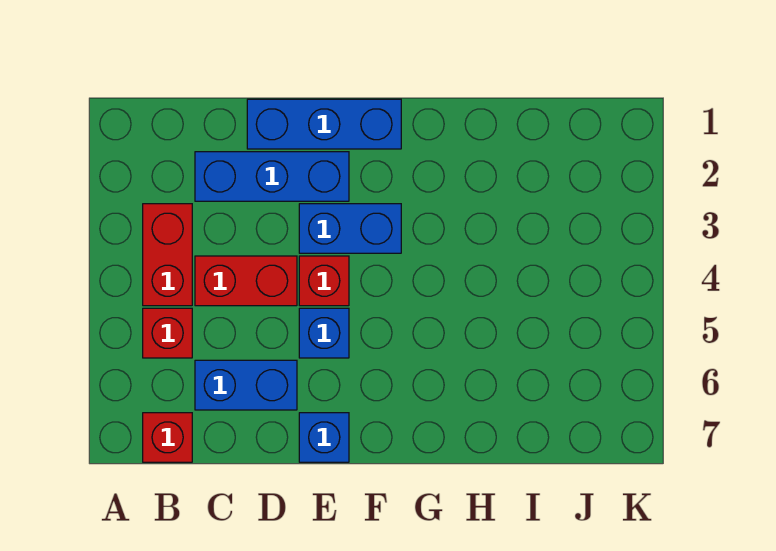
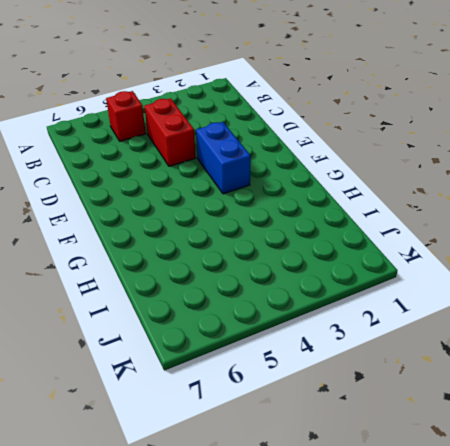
none -> red 1x2 brick [143,204,192,306]
none -> red 1x1 brick [143,413,192,462]

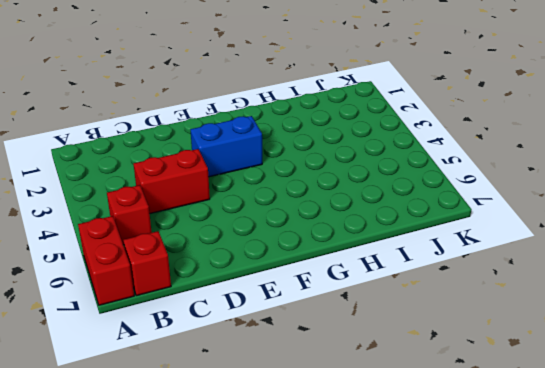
red 1x2 brick [78,216,134,305] -> red 1x2 brick moved to [143,204,192,306]
none -> blue 1x3 brick [195,152,349,201]
none -> blue 1x2 brick [195,360,297,410]

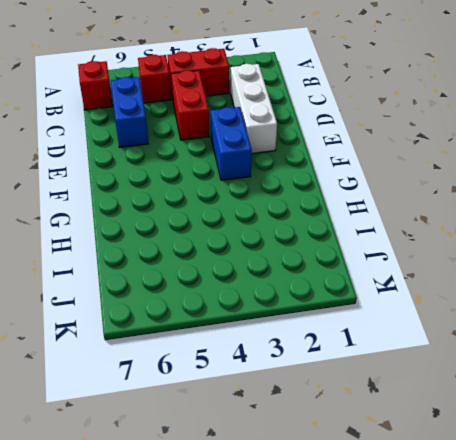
white 1x3 brick [231,64,277,154] -> blue 1x3 brick [195,152,349,201]
none -> blue 1x3 brick [247,99,401,149]
none -> red 1x1 brick [299,256,349,306]

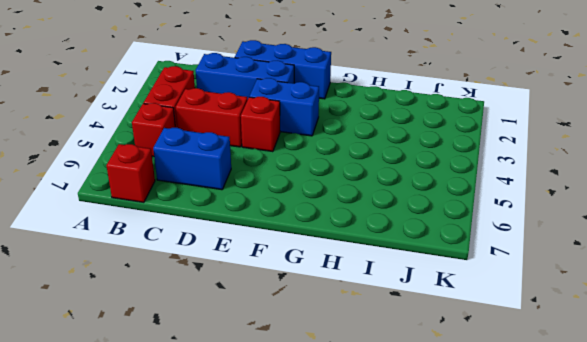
none -> blue 1x1 brick [299,308,349,358]
none -> blue 1x1 brick [299,413,349,462]

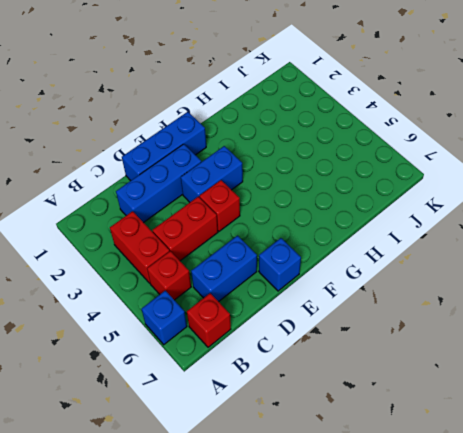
blue 1x1 brick [142,291,187,345] -> blue 1x1 brick moved to [299,308,349,358]

